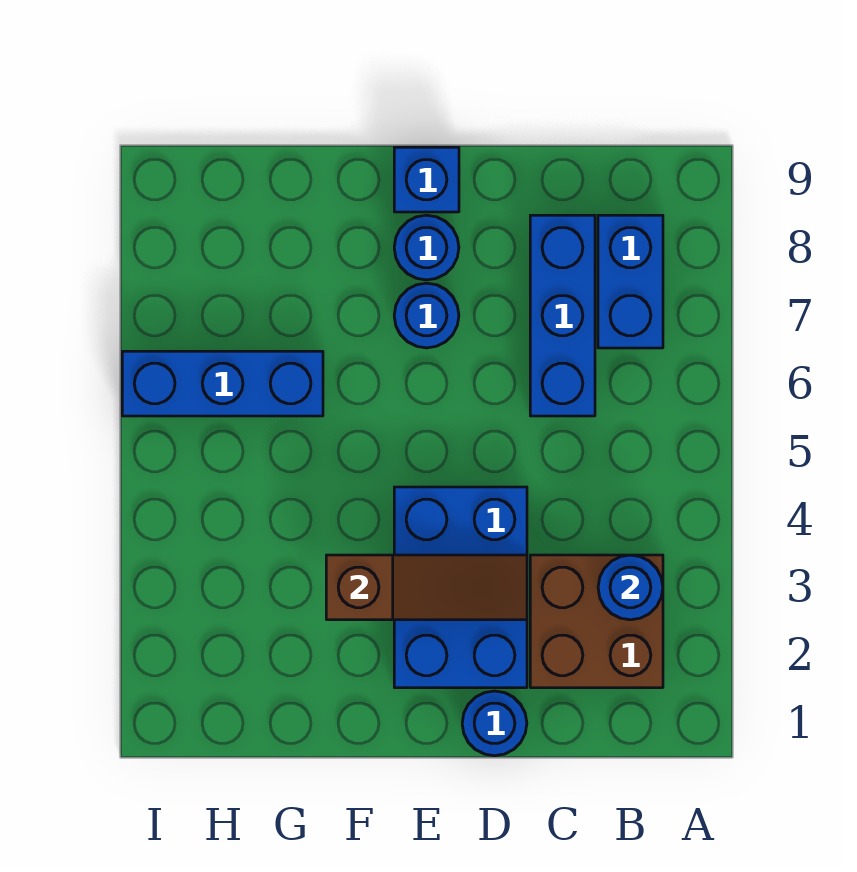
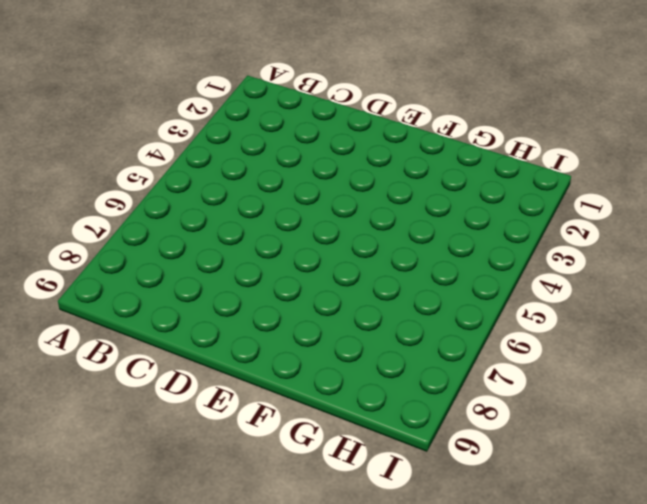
none -> brown 2x2 brick [530,555,663,688]
none -> blue 1x2 brick [598,215,663,348]

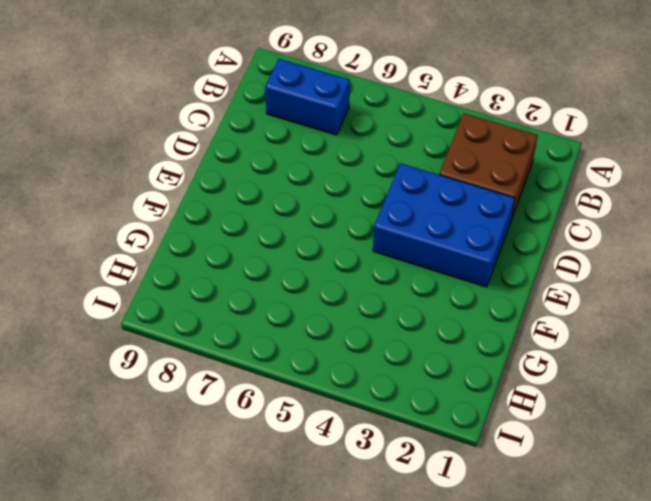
none -> blue 1x3 brick [530,215,595,416]
none -> blue 1x1 round brick [462,691,527,756]

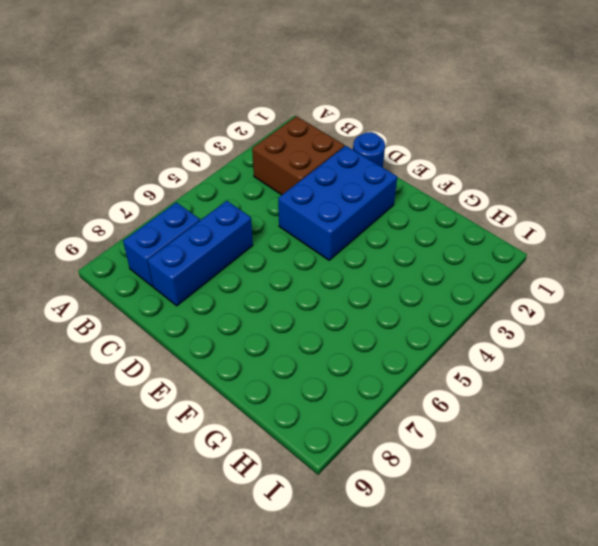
none -> blue 1x1 round brick [394,283,459,348]
none -> blue 1x1 round brick [394,215,459,280]

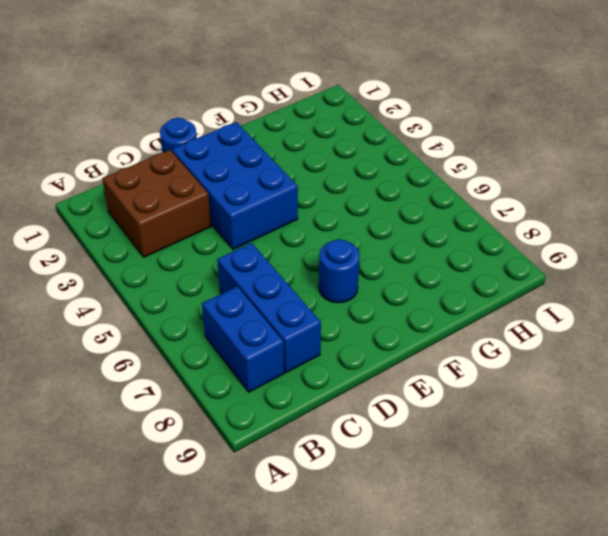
none -> blue 1x1 round brick [394,215,459,280]
none -> blue 1x1 brick [394,147,459,212]

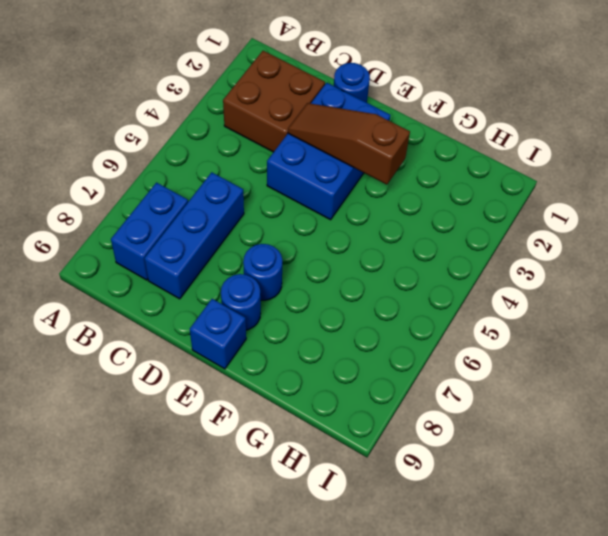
none -> blue 1x3 brick [122,351,323,416]
none -> blue 1x1 round brick [598,555,663,620]

